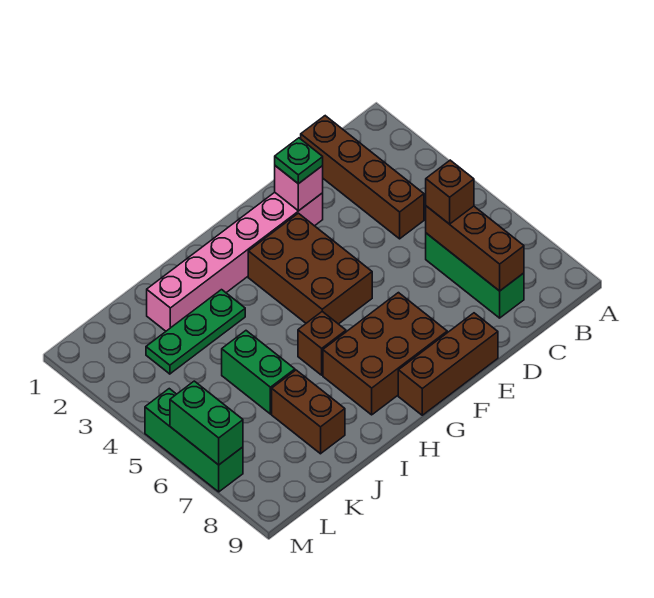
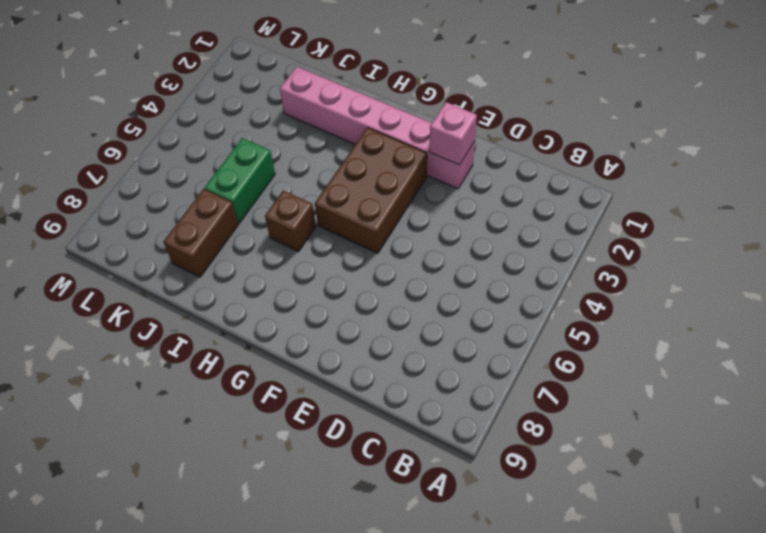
none -> brown 1x4 brick [301,116,424,239]
none -> green 1x3 brick [426,233,524,318]
none -> brown 1x3 brick [398,313,498,415]

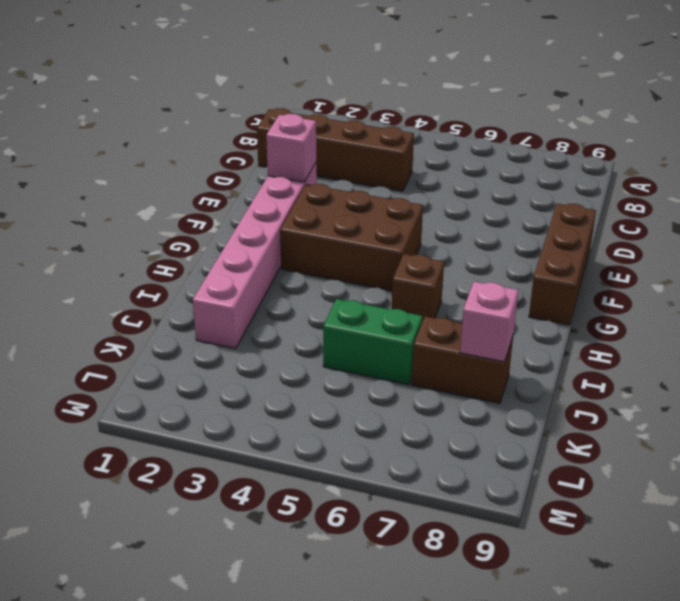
pink 1x1 brick [460,282,518,362] -> none
none -> green 1x3 brick [426,233,524,318]
none -> brown 2x3 brick [323,293,447,415]
none -> green 1x3 plate [146,290,245,374]

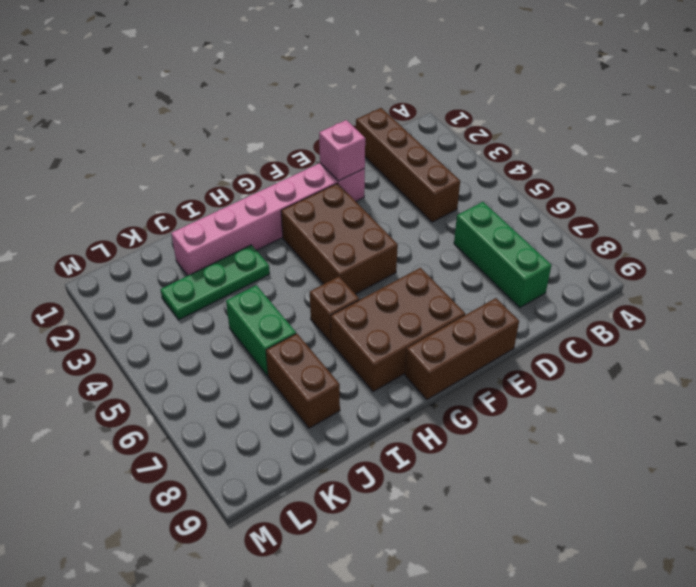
none -> green 1x3 brick [145,389,243,492]
none -> brown 1x3 brick [426,206,524,291]
none -> green 1x2 brick [170,381,243,465]

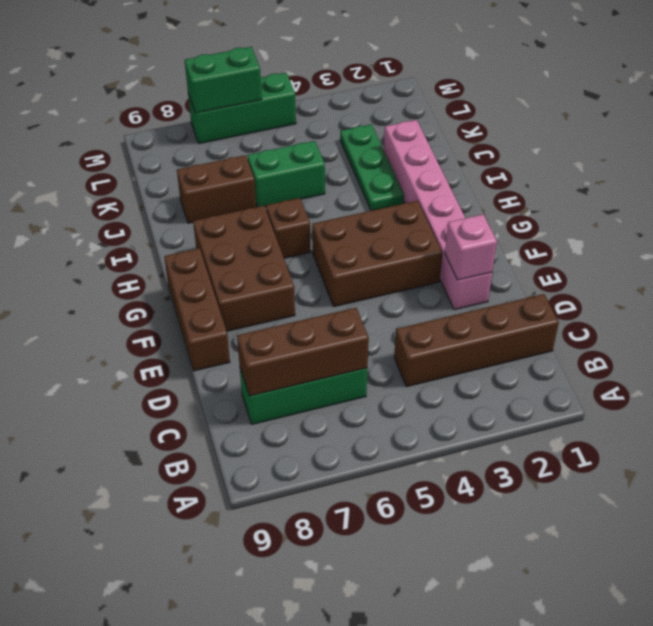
none -> brown 1x1 brick [426,160,474,224]
none -> green 1x1 plate [275,138,323,184]

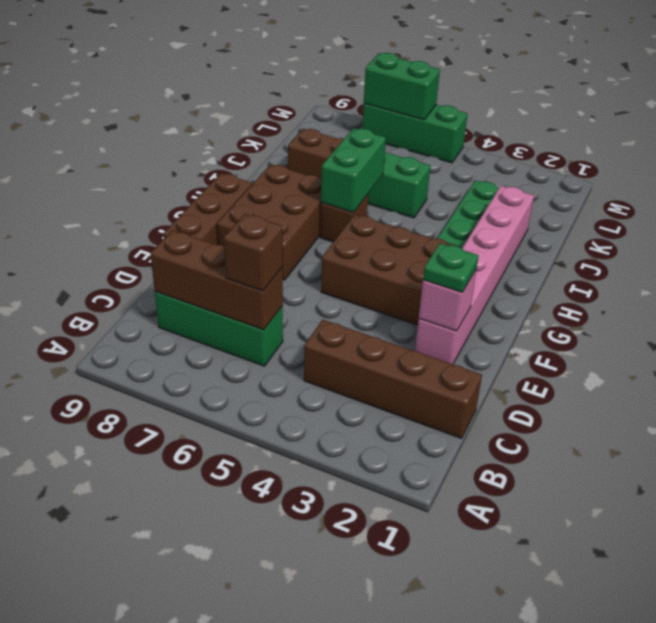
green 1x2 brick [321,128,386,213] -> none

